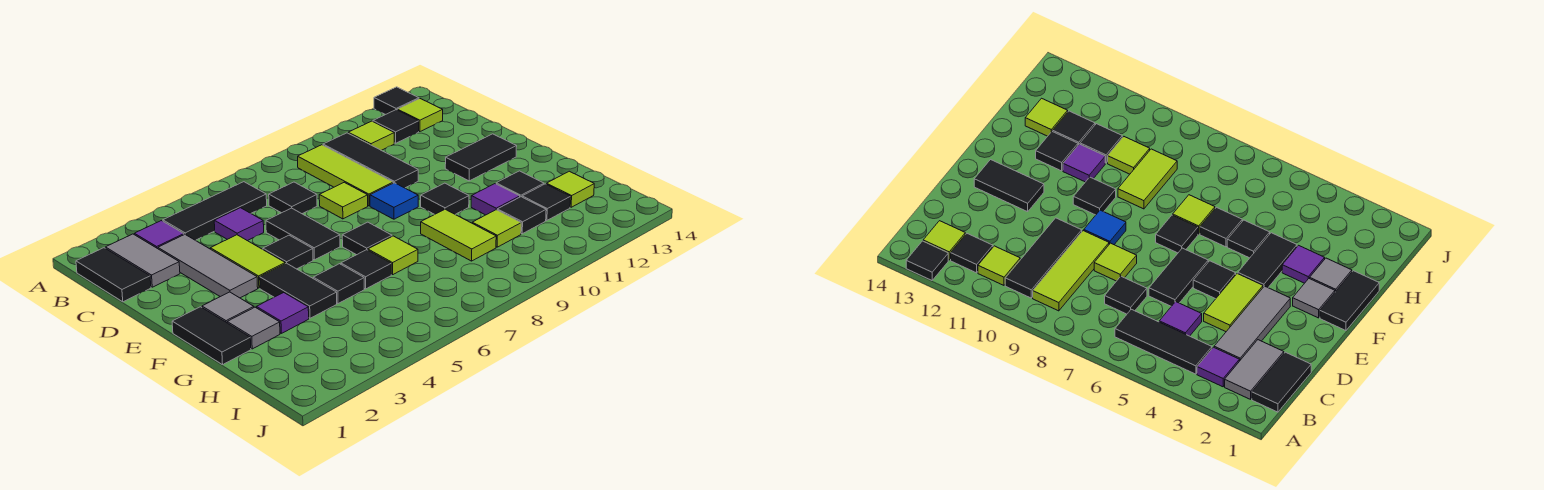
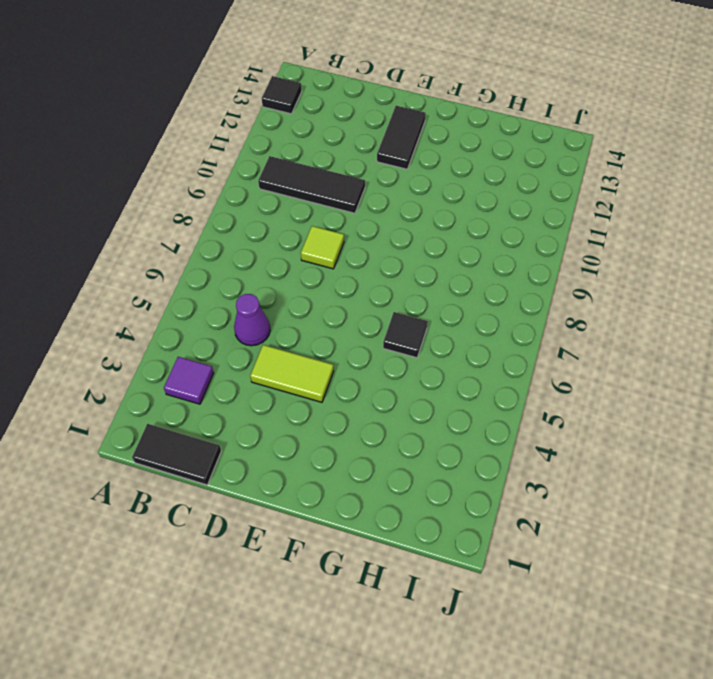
purple 1x1 cone [234,294,270,346] -> purple 1x1 tile [214,208,264,241]
none -> grey 1x2 tile [105,234,180,287]
none -> black 1x3 tile [163,182,267,240]
none -> lime 1x3 tile [298,145,393,206]
none -> lime 1x1 tile [348,121,394,150]

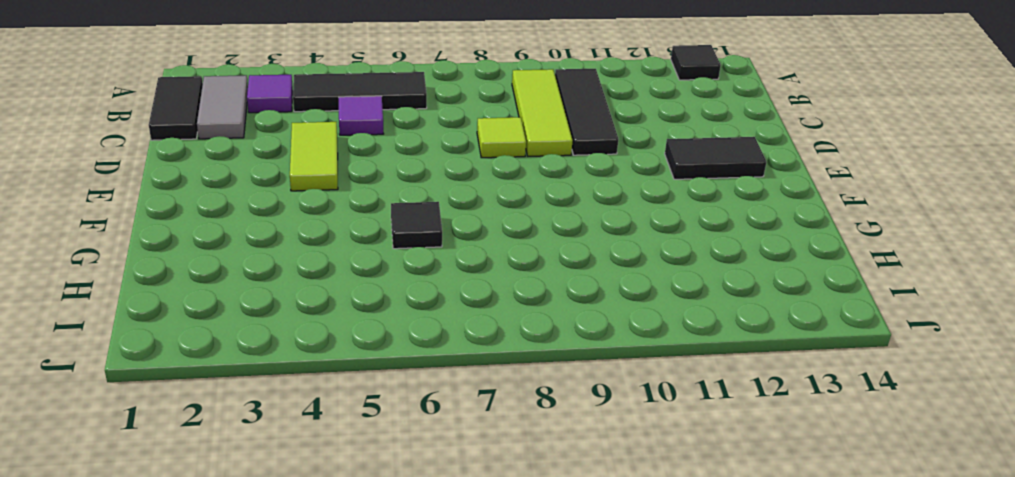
none -> lime 1x1 tile [348,121,394,150]
none -> black 1x1 tile [373,110,419,143]
none -> lime 1x1 tile [397,99,443,131]
none -> grey 1x3 tile [158,235,258,298]

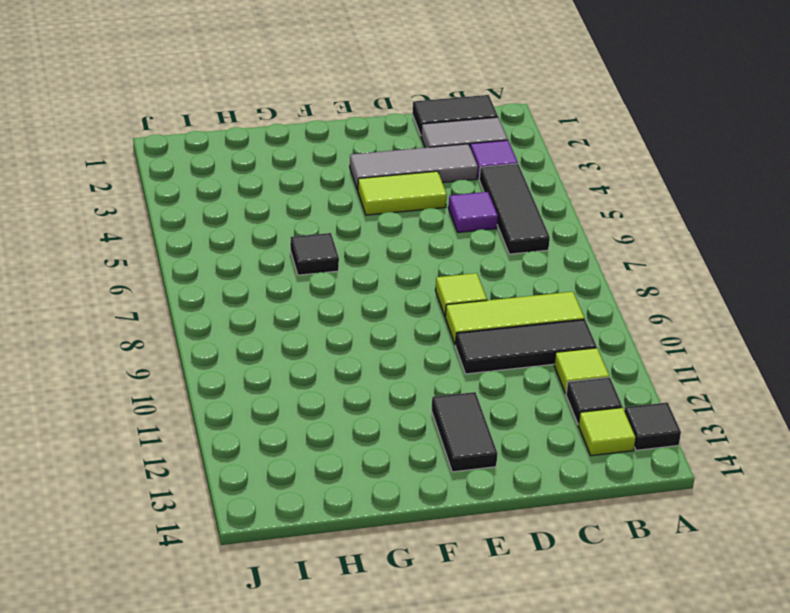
none -> black 1x1 tile [269,182,317,214]
none -> black 1x2 tile [266,208,340,260]
none -> black 1x1 tile [263,235,313,269]
none -> blue 1x1 tile [370,183,418,219]

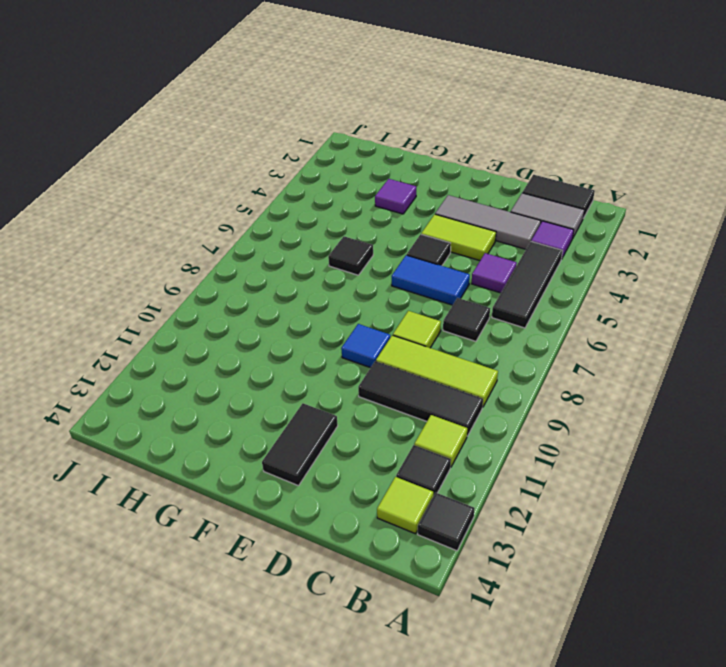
blue 1x2 tile [392,255,470,305] -> black 1x2 tile [266,208,340,260]
none -> black 1x2 tile [172,307,251,365]
none -> grey 1x1 tile [202,292,254,323]
none -> black 1x2 tile [260,263,337,318]
none -> black 1x1 tile [342,222,392,255]

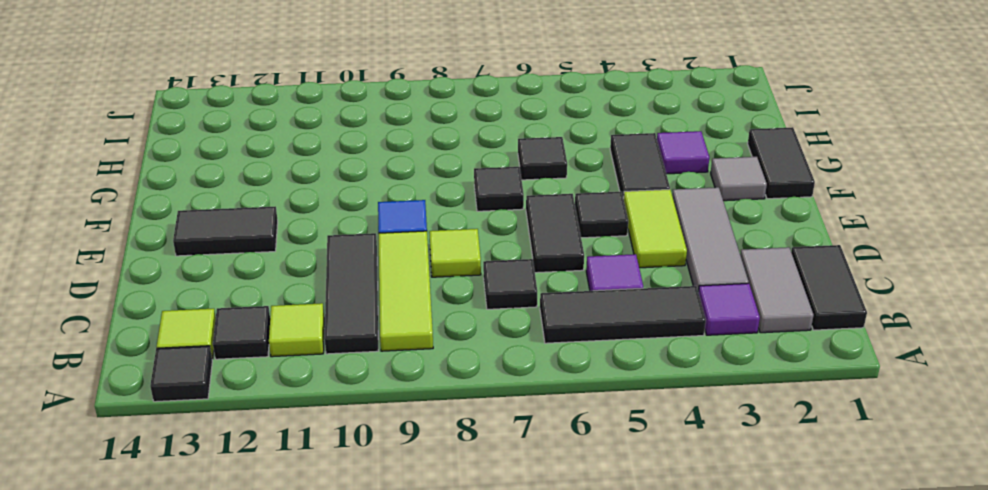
none -> black 1x1 tile [421,183,469,215]
none -> grey 1x1 tile [227,307,280,349]
none -> black 1x1 tile [313,264,364,304]
none -> lime 1x1 tile [368,236,418,275]

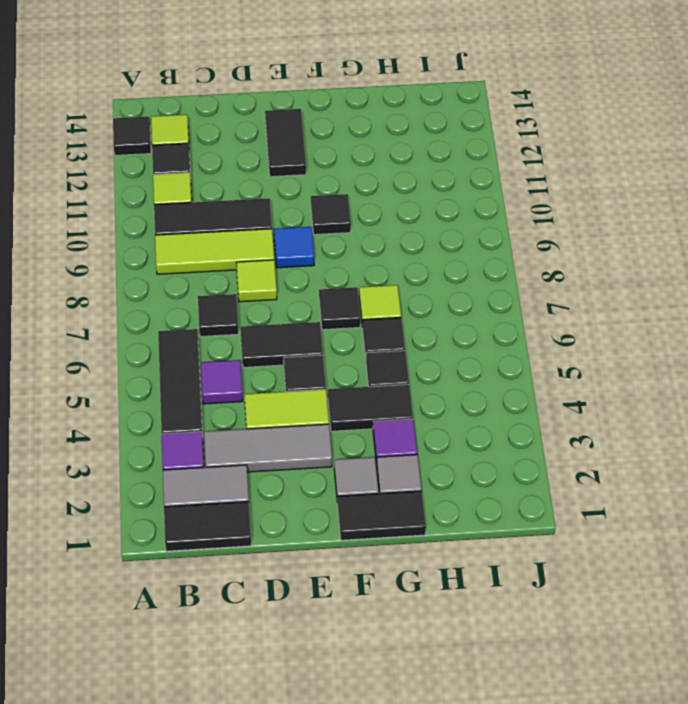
none -> lime 1x2 tile [421,209,496,261]
none -> purple 1x1 tile [471,184,520,215]
none -> black 1x1 tile [496,171,544,197]
none -> lime 1x1 tile [472,210,521,247]

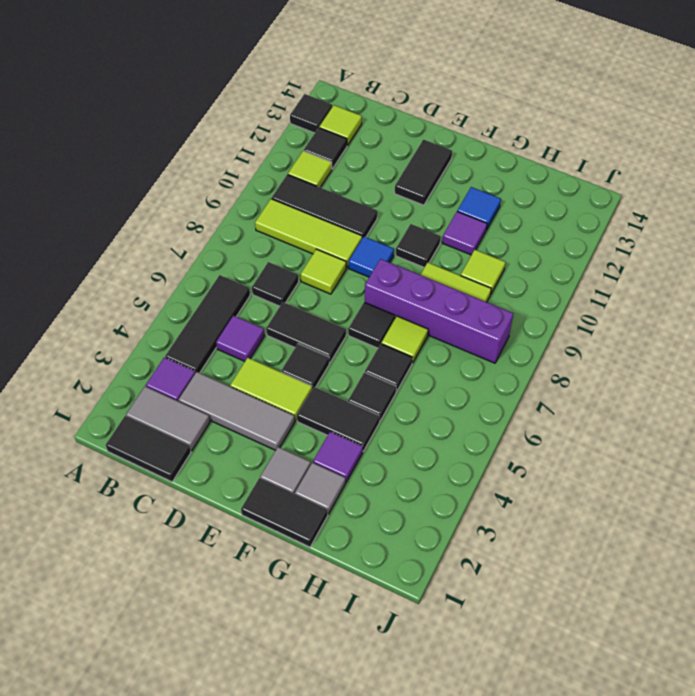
purple 1x4 brick [365,259,514,363] -> none
blue 1x1 tile [457,187,501,230] -> black 1x1 tile [496,171,544,197]
none -> black 1x1 tile [497,197,546,234]
none -> black 1x1 tile [522,184,570,220]
none -> lime 1x1 tile [547,171,594,207]

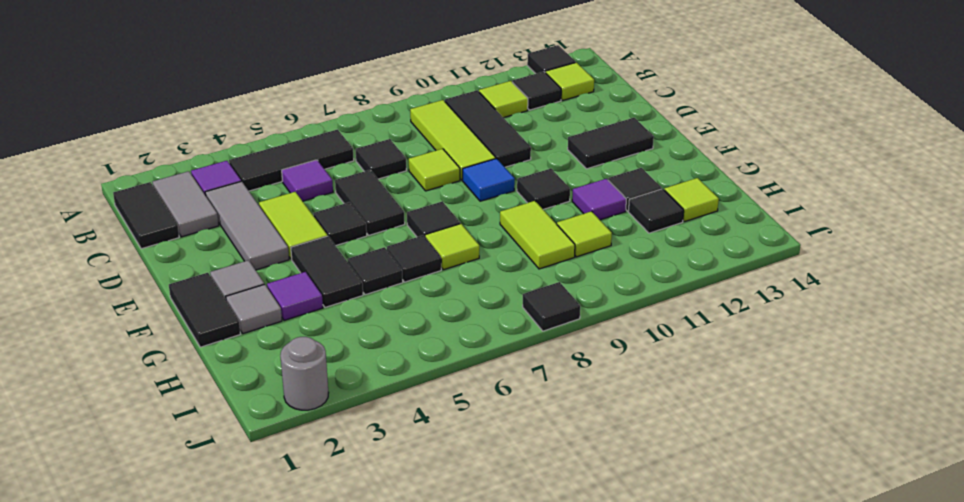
grey 1x1 round brick [280,337,329,410] -> none
black 1x1 tile [523,282,580,331] -> black 1x1 tile moved to [497,197,546,234]

